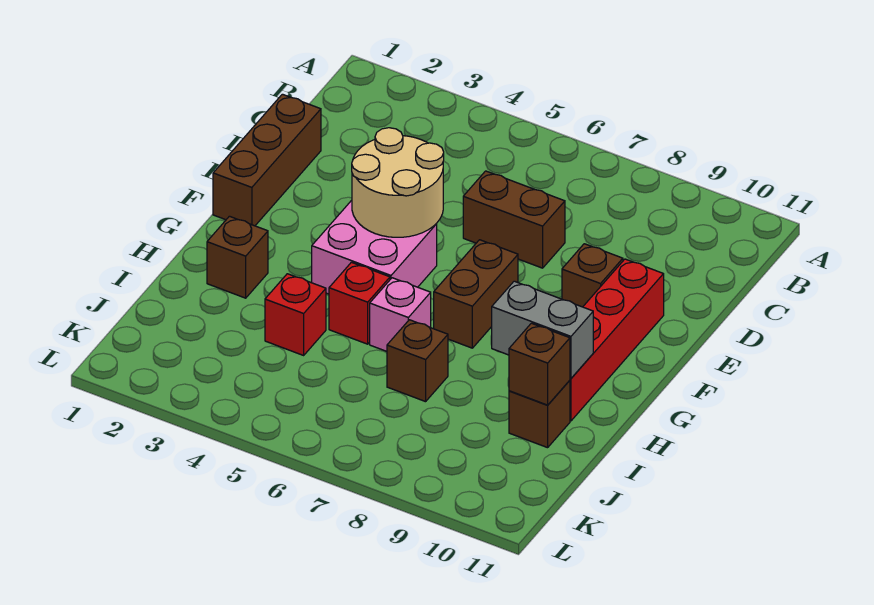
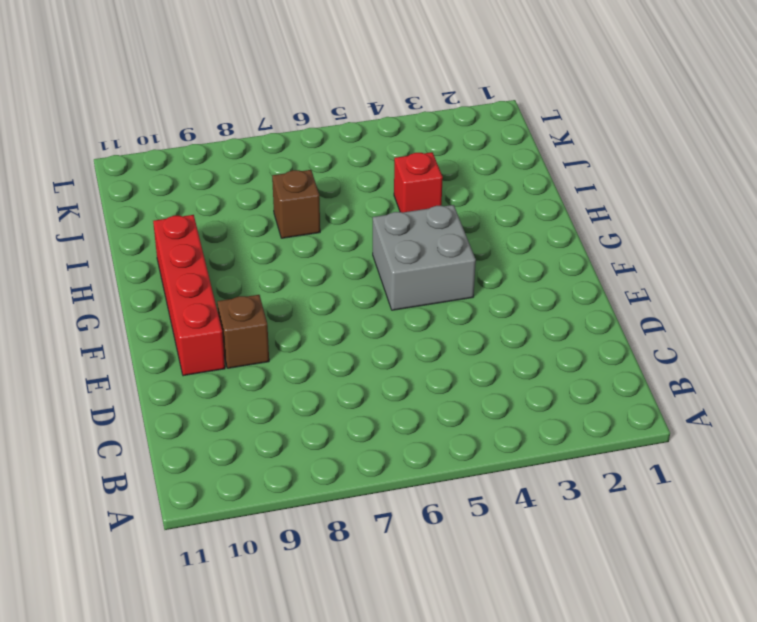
grey 2x2 brick [373,205,476,310] -> pink 2x2 brick [312,200,437,294]
none -> brown 1x3 brick [213,94,321,226]
none -> brown 1x2 brick [463,171,565,268]
none -> brown 1x2 brick [434,240,518,348]

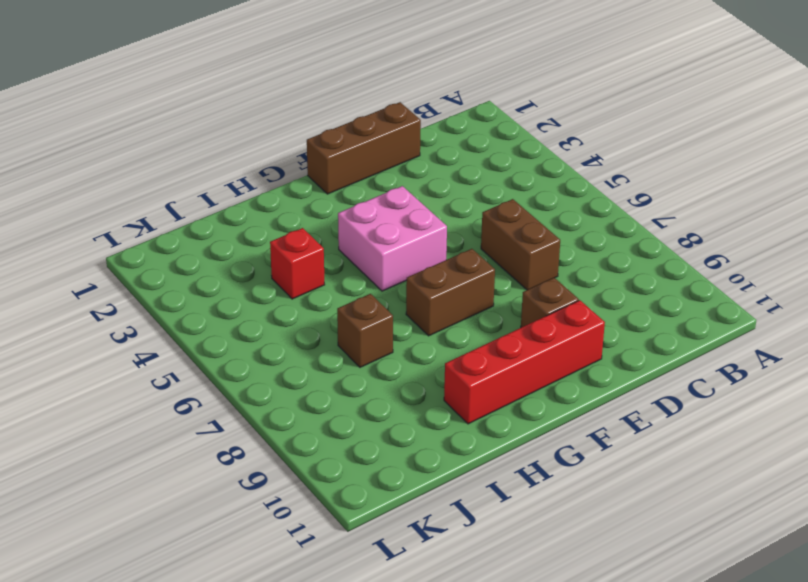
none -> brown 1x1 brick [207,216,268,298]
none -> red 1x1 brick [329,262,390,344]
none -> pink 1x1 brick [370,278,431,351]

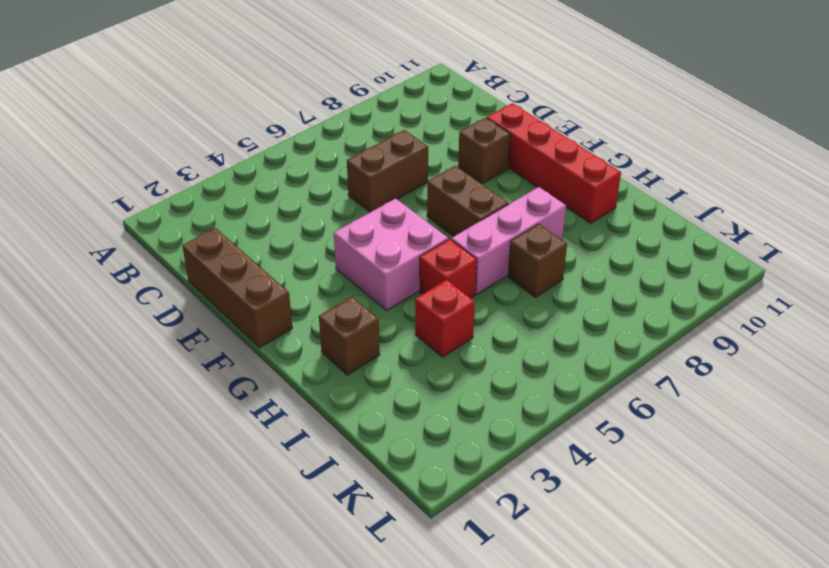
pink 1x3 brick [451,187,566,294] -> pink 1x1 brick [370,278,431,351]
none -> brown 1x1 brick [509,380,570,448]
none -> tan 2x2 round brick [352,128,444,237]
none -> grey 1x2 brick [492,281,593,378]

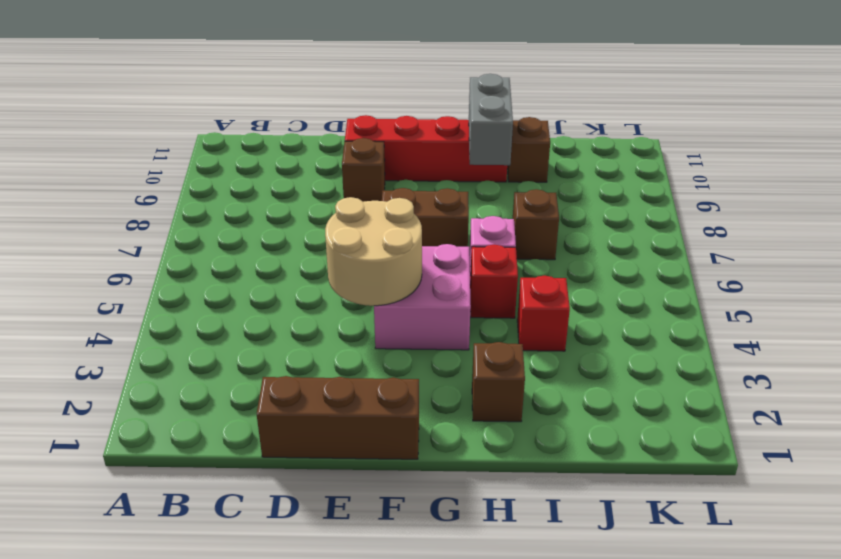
none -> brown 1x2 brick [463,171,565,268]
none -> brown 1x1 brick [509,323,570,405]

